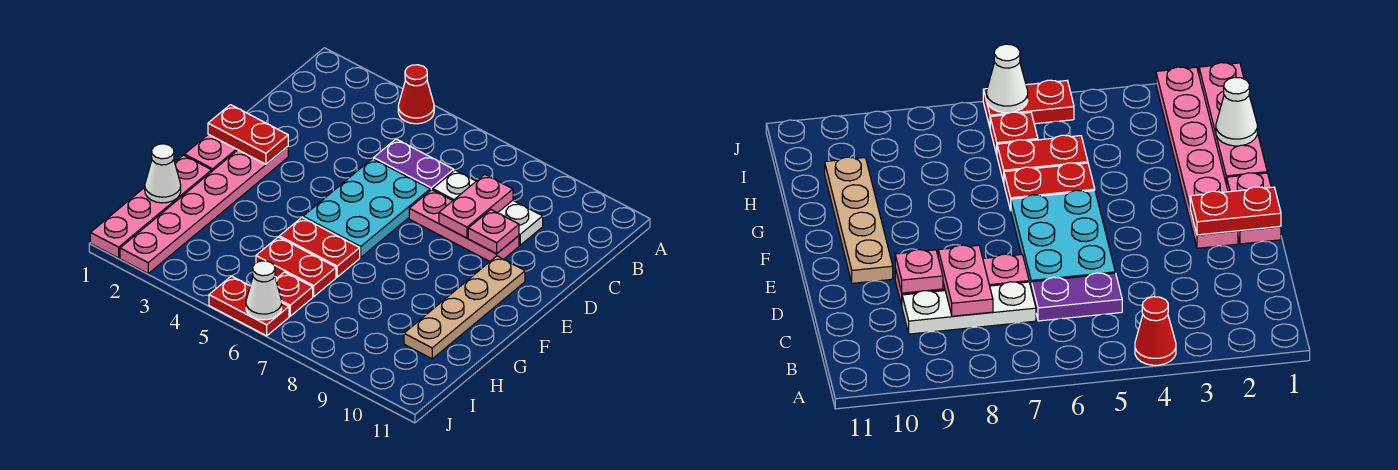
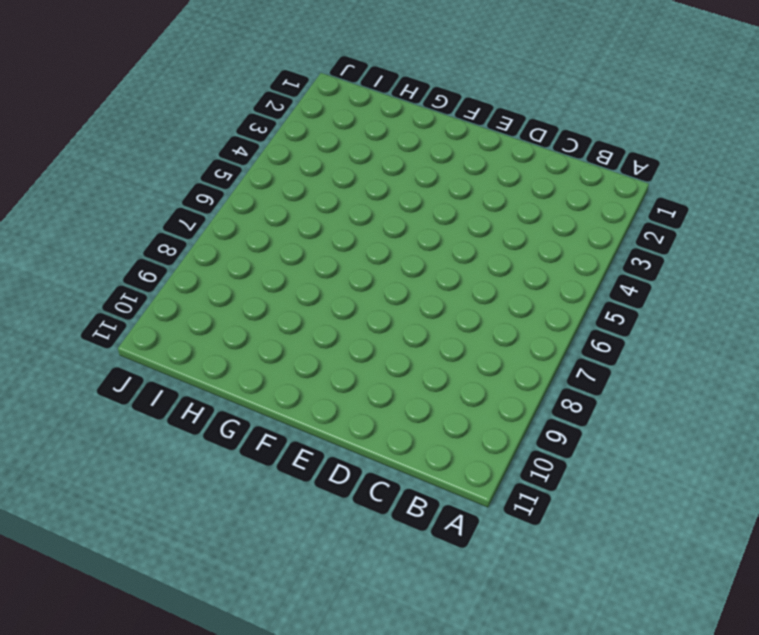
none -> red 1x1 cone [398,65,434,124]
none -> purple 1x2 plate [374,139,454,190]
none -> white 1x3 plate [433,170,543,245]

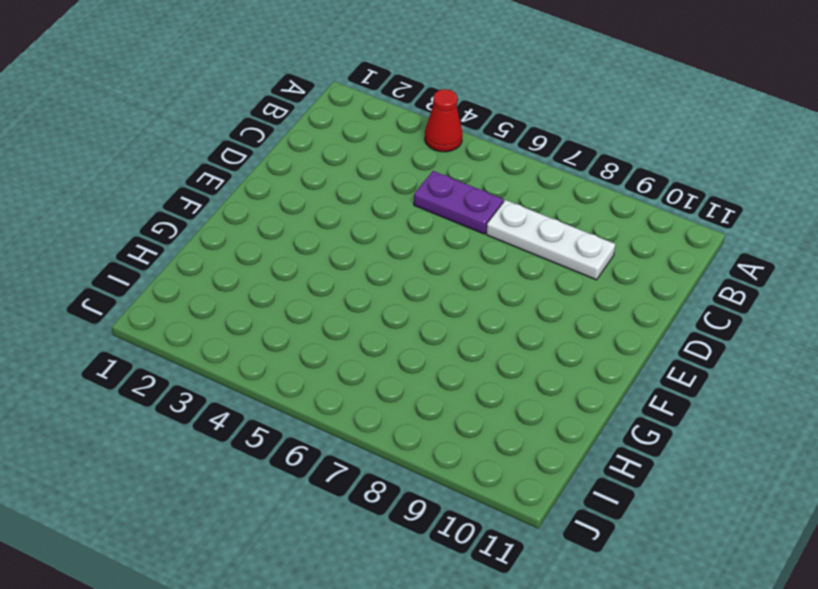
none -> cyan 2x3 plate [303,159,430,257]
none -> pink 1x3 plate [409,190,519,261]
none -> pink 1x2 plate [185,134,237,171]

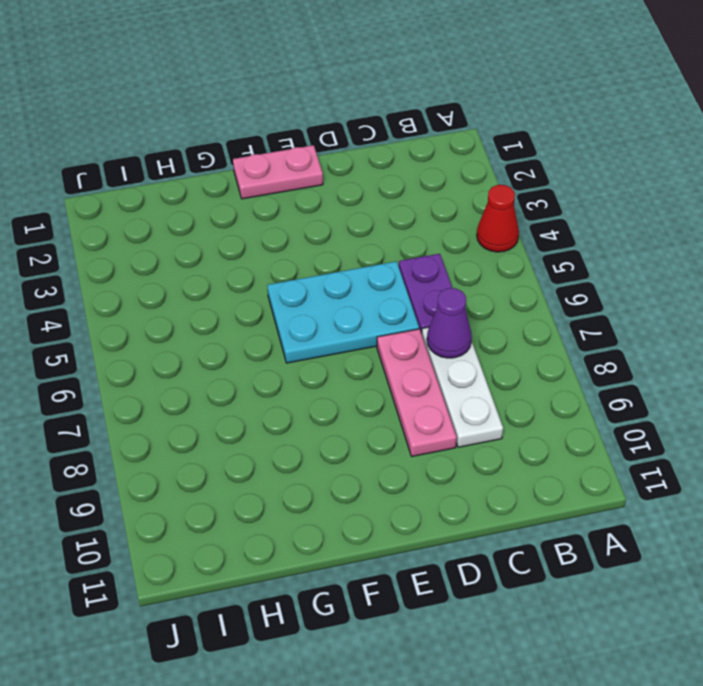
purple 1x1 cone [427,288,472,358] -> none
none -> pink 1x6 plate [120,147,288,273]
none -> tan 1x4 plate [404,256,525,359]
none -> pink 1x4 plate [90,155,212,258]

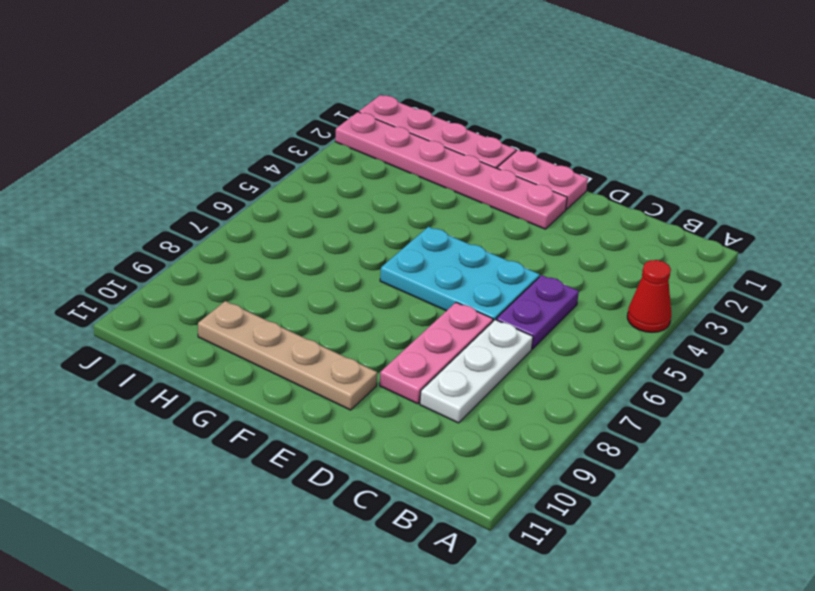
none -> red 1x2 plate [279,218,360,277]
none -> red 1x2 plate [256,237,336,297]
none -> red 1x1 plate [276,272,313,316]

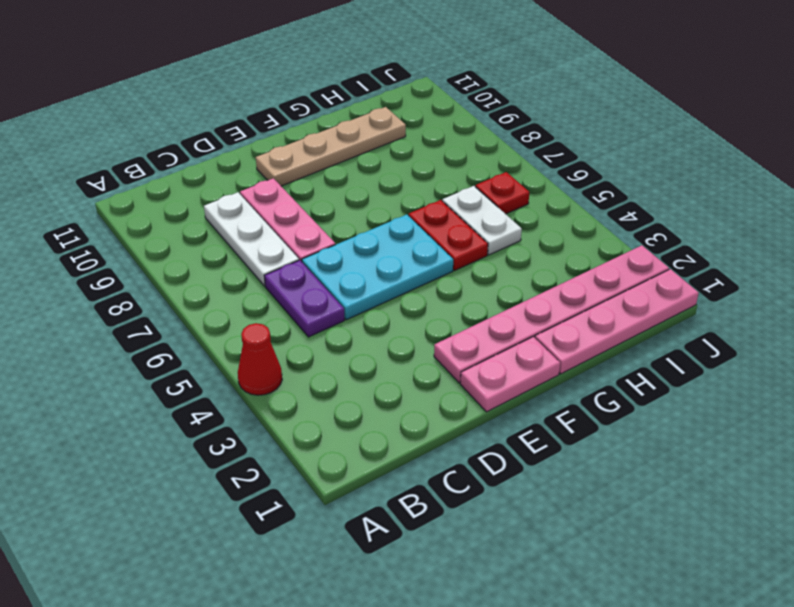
white 1x2 plate [442,186,522,255] -> red 1x2 plate [256,237,336,297]
none -> red 1x2 plate [209,276,289,336]
none -> pink 1x2 plate [439,174,513,238]
none -> pink 1x1 plate [468,210,519,254]

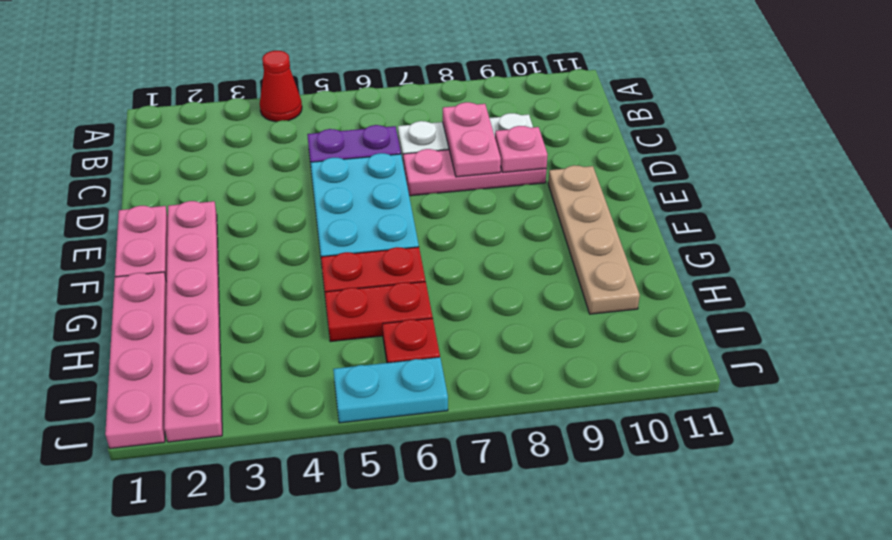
cyan 1x2 plate [333,357,448,423] -> red 1x2 plate [209,276,289,336]
none -> red 1x2 plate [208,105,288,164]
none -> white 1x1 cone [145,144,181,203]
none -> white 1x1 cone [246,261,282,320]

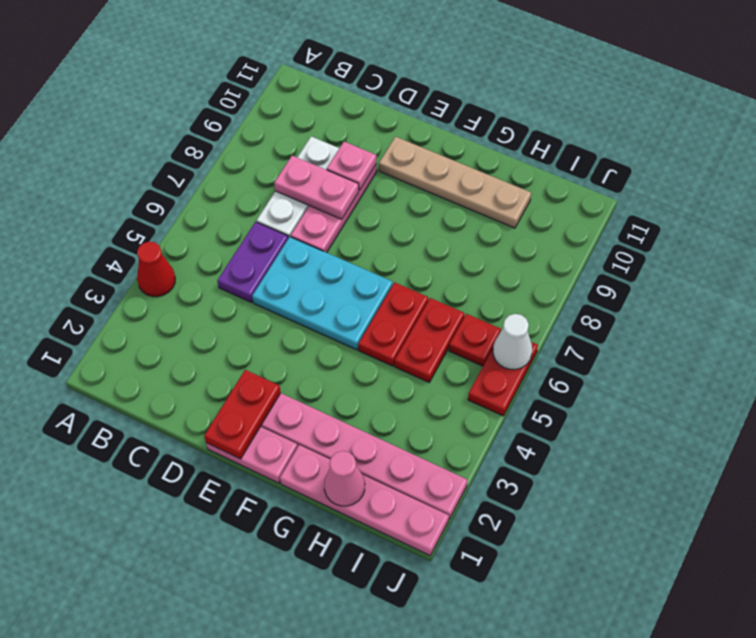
pink 1x1 cone [324,451,365,506] -> white 1x1 cone [145,144,181,203]

